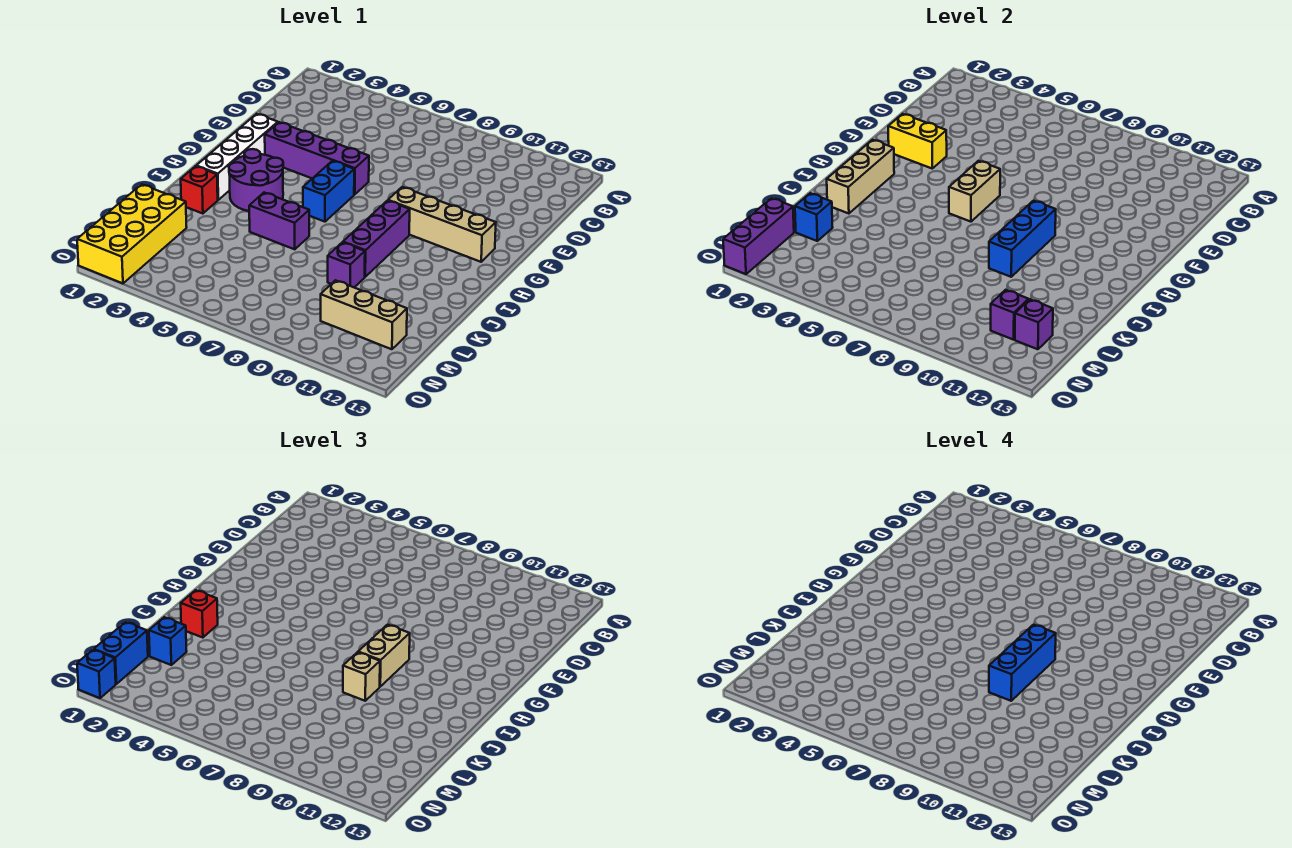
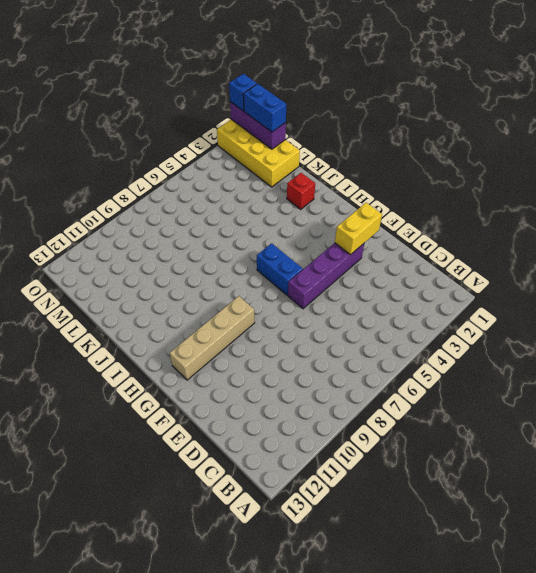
none -> white 1x4 brick [197,114,278,200]
none -> purple 2x2 round brick [229,149,283,211]
none -> purple 1x3 brick [343,201,410,277]

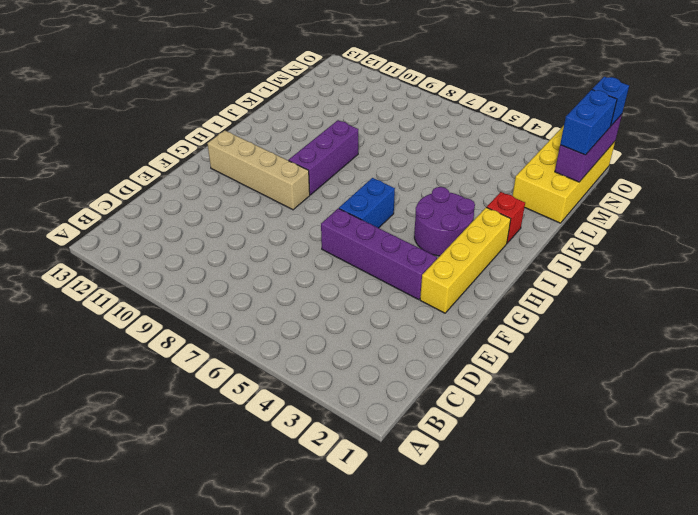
yellow 1x4 brick [420,207,511,313] -> white 1x4 brick [197,114,278,200]
none -> purple 1x2 brick [249,193,309,249]
none -> purple 1x1 brick [328,242,365,287]
none -> tan 1x3 brick [321,280,407,349]

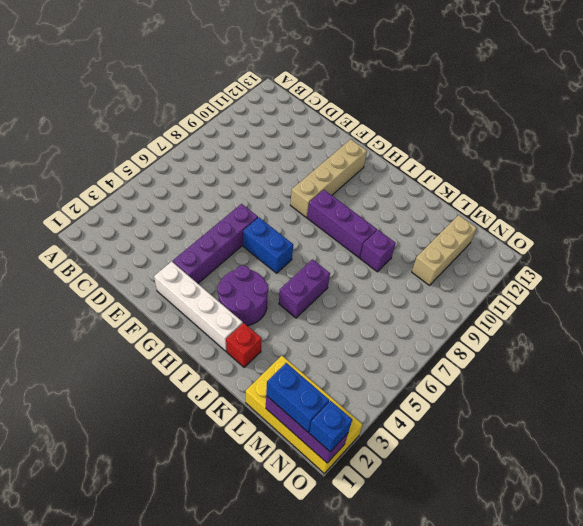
none -> yellow 1x2 brick [888,114,947,168]
none -> tan 1x2 brick [949,161,1000,222]
none -> tan 1x3 brick [827,140,894,214]

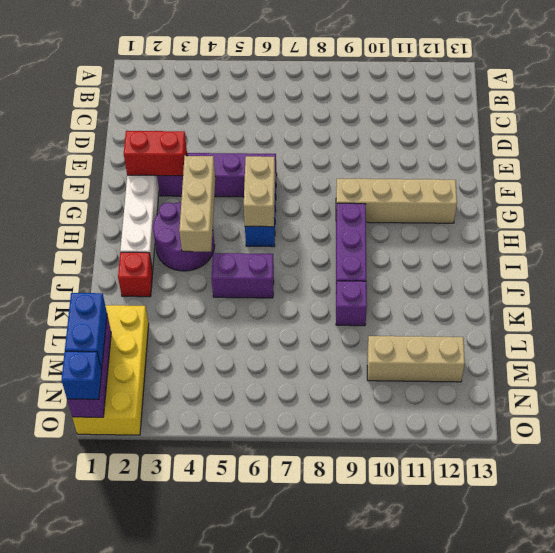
red 1x2 brick [124,131,187,176] -> yellow 1x2 brick [888,114,947,168]
tan 1x3 brick [179,156,215,252] -> tan 1x3 brick moved to [827,140,894,214]
none -> blue 1x3 brick [989,201,1056,277]
none -> blue 1x1 brick [795,193,833,241]
none -> purple 1x1 brick [991,290,1029,340]

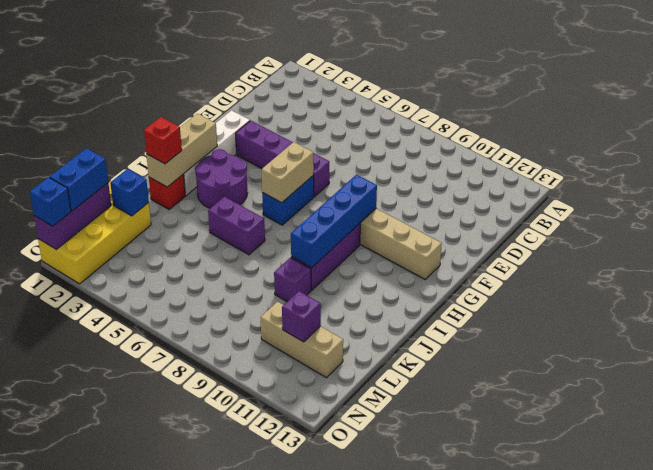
blue 1x4 brick [291,175,377,268] -> blue 1x3 brick [989,201,1056,277]
none -> yellow 1x2 brick [888,114,947,168]
none -> purple 1x1 brick [1015,299,1053,349]
none -> tan 1x2 brick [358,625,410,686]

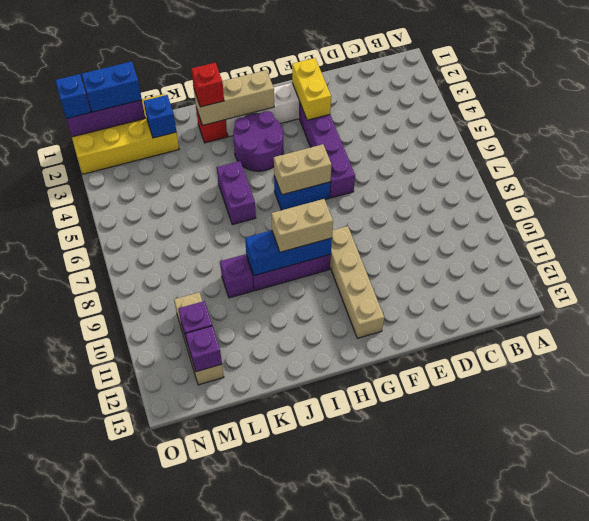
none -> tan 1x1 brick [343,652,380,701]
none -> blue 1x1 brick [149,617,187,665]
none -> blue 1x3 brick [989,625,1056,701]

